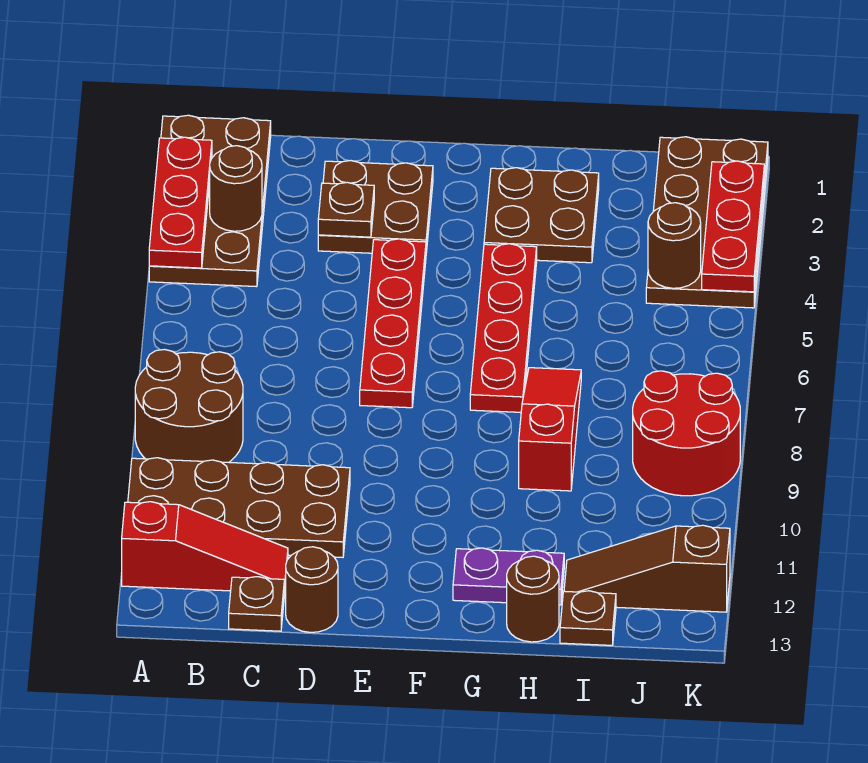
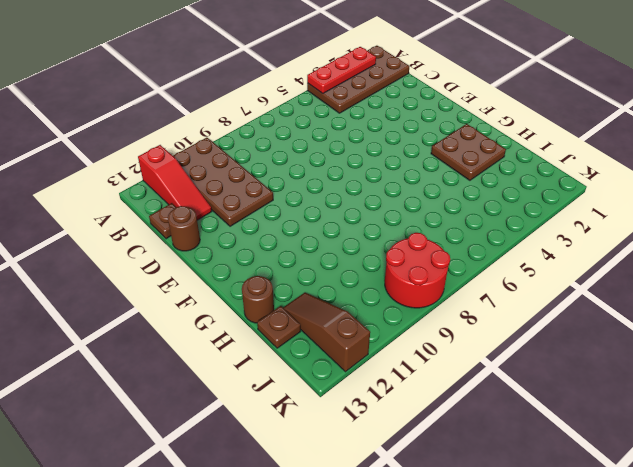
none -> brown 2x2 round brick [135,349,243,462]
none -> brown 2x2 plate [318,161,433,253]
none -> red 1x4 plate [360,239,426,408]

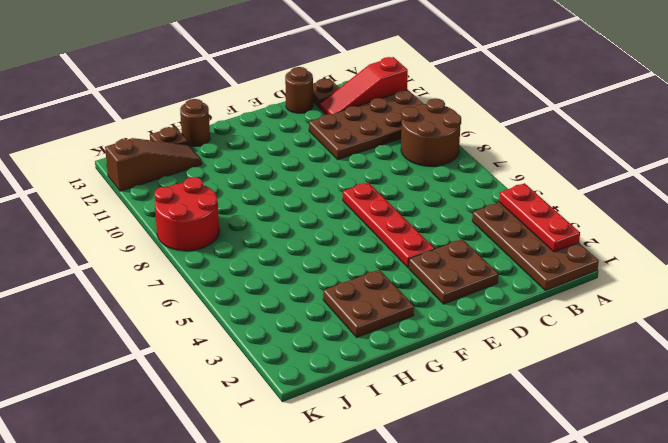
none -> red 1x4 plate [470,244,537,412]
none -> purple 1x2 plate [453,548,564,605]
none -> red 1x3 slope [519,368,581,491]

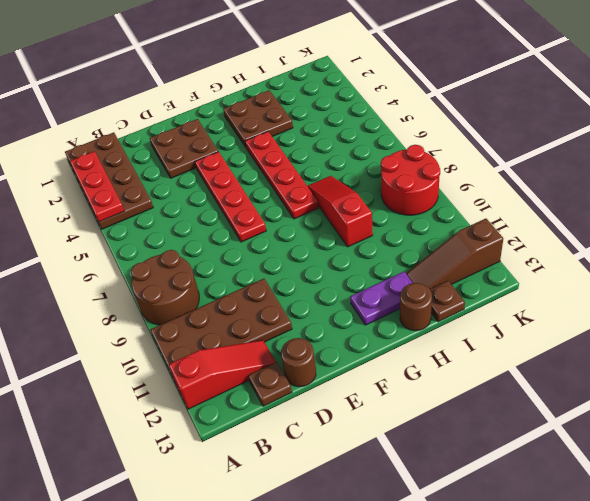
none -> brown 2x4 plate [646,137,768,308]
none -> brown 1x1 round brick [210,146,262,231]
none -> brown 1x1 plate [318,182,374,237]

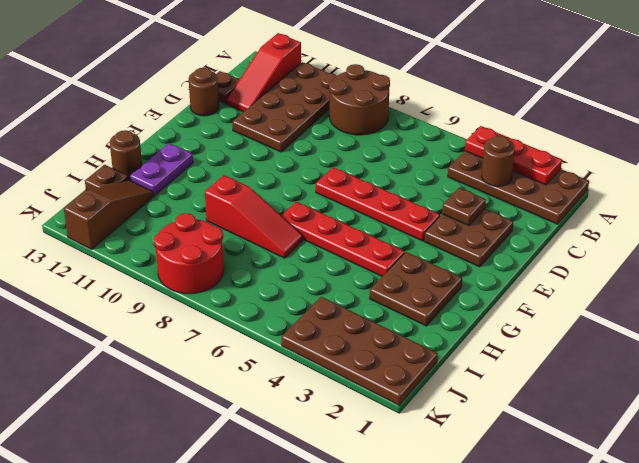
none -> brown 1x1 round brick [648,203,701,288]
none -> red 1x3 plate [702,161,764,292]

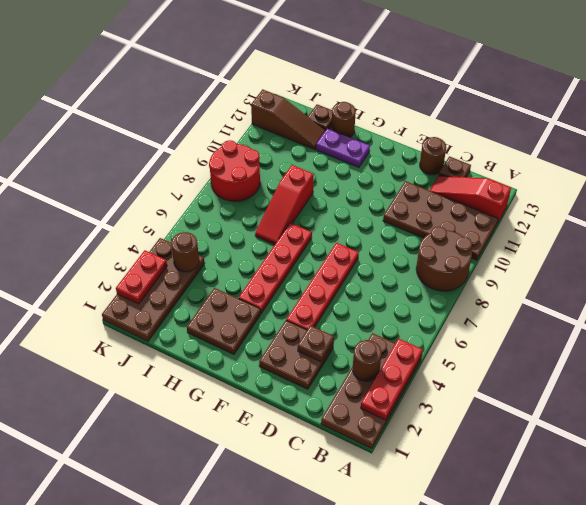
red 1x2 plate [116,250,167,304] -> red 1x3 plate [702,161,764,292]

